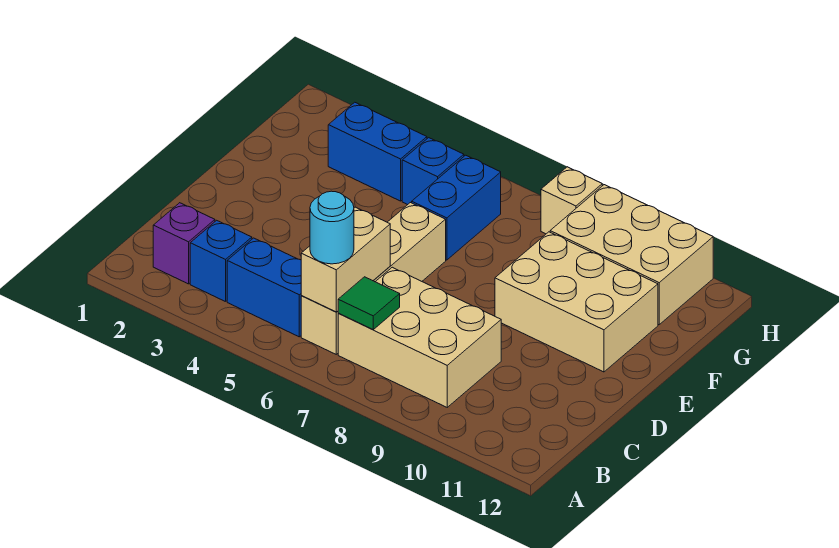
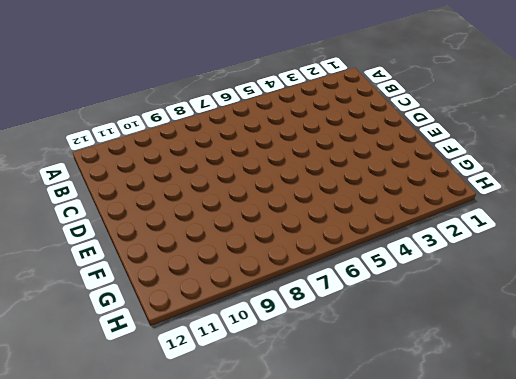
none -> purple 1x1 brick [153,203,215,284]
none -> blue 1x1 brick [190,220,252,302]
none -> blue 1x2 brick [227,238,302,337]

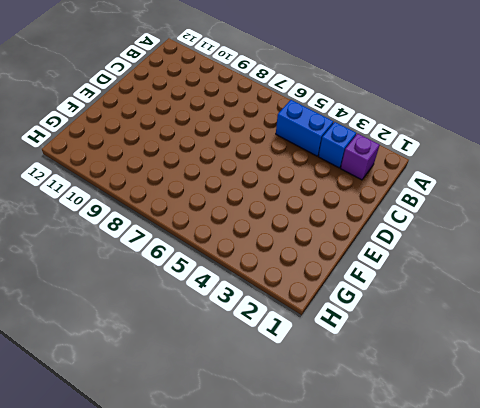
none -> tan 1x4 brick [301,203,446,354]
none -> tan 2x3 brick [338,267,501,407]
none -> tan 2x3 brick [495,232,658,372]

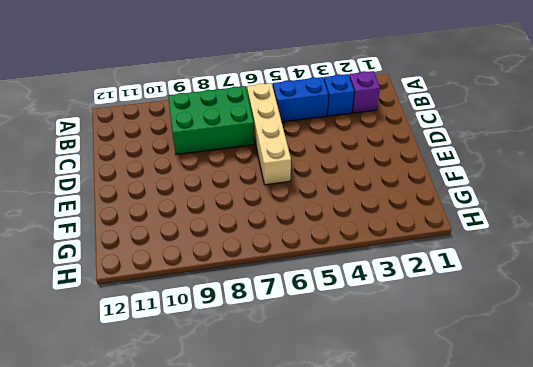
green 2x3 brick [168,86,254,154] -> tan 2x3 brick [338,267,501,407]
none -> tan 2x3 brick [495,232,658,372]
none -> blue 1x2 brick [412,155,501,260]
none -> blue 1x2 brick [328,102,427,201]

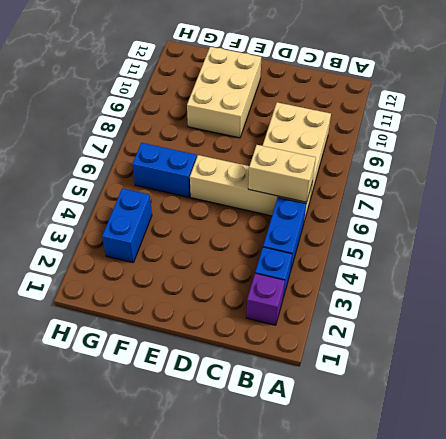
none -> blue 1x1 brick [402,138,464,205]
none -> tan 2x3 brick [550,185,713,325]
none -> tan 1x1 brick [541,167,602,234]

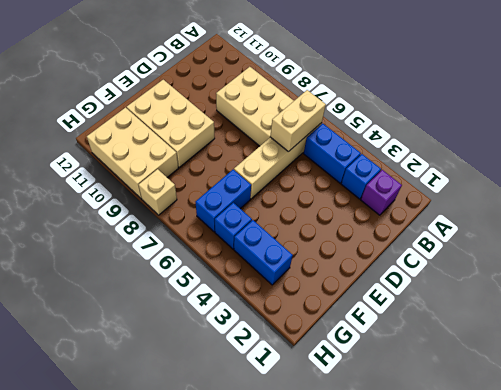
none -> green 1x1 tile [338,277,400,330]
none -> cyan 1x1 round brick [310,191,354,264]

